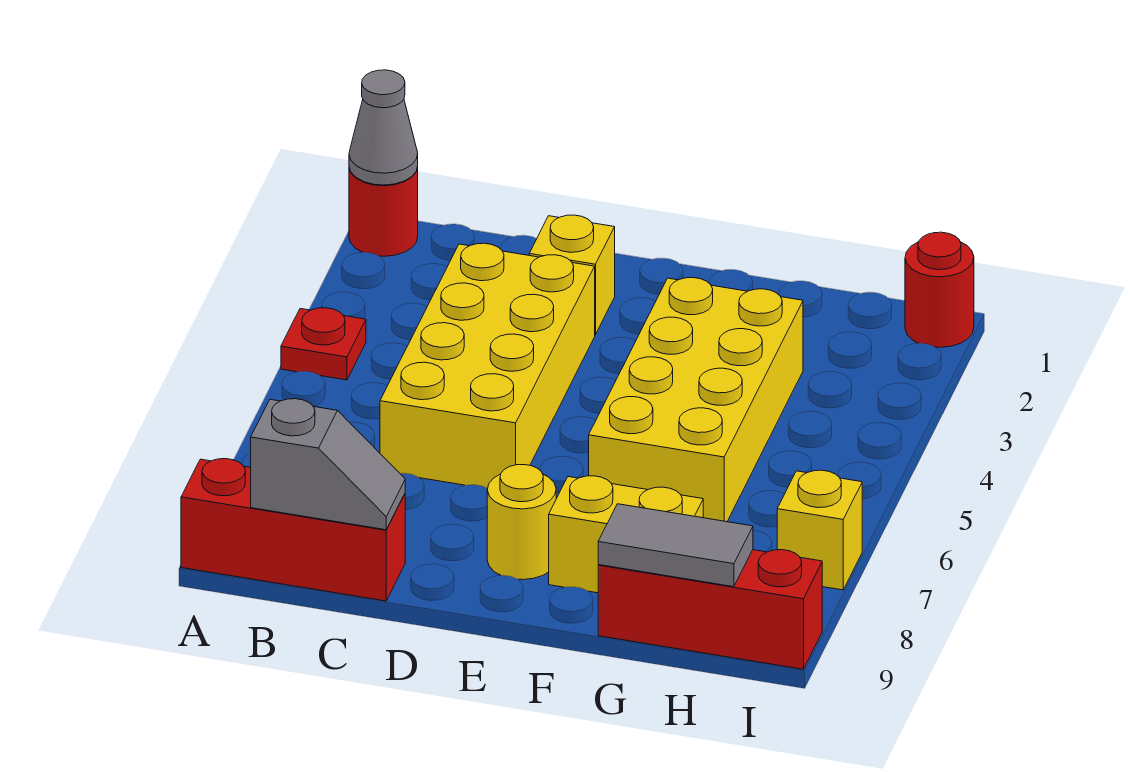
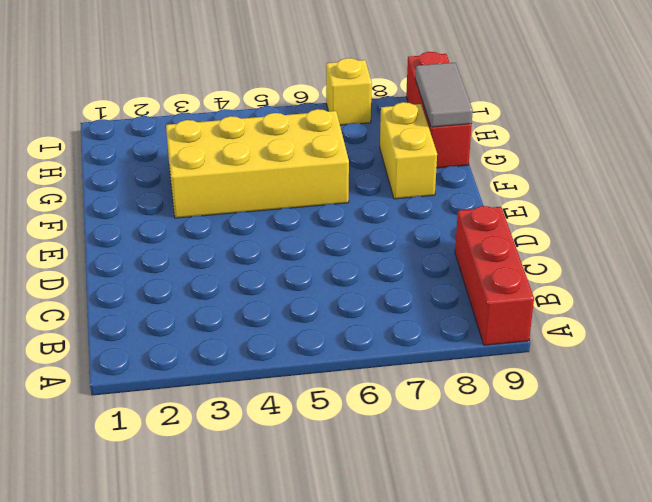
none -> red 1x1 round brick [349,167,418,256]
none -> red 1x1 plate [281,308,366,380]
none -> yellow 2x4 brick [380,243,595,488]

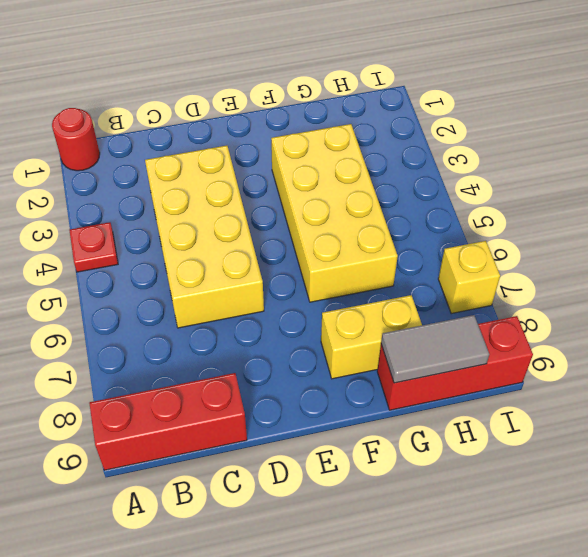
none -> yellow 1x1 brick [529,215,615,335]
none -> yellow 1x1 round brick [487,465,556,580]
none -> red 1x1 round brick [905,232,974,347]

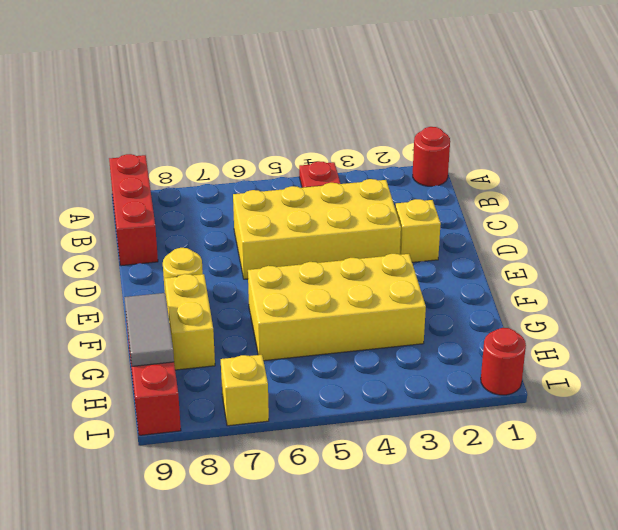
none -> grey 1x1 cone [349,70,418,185]
none -> grey 1x2 slope [251,399,405,530]

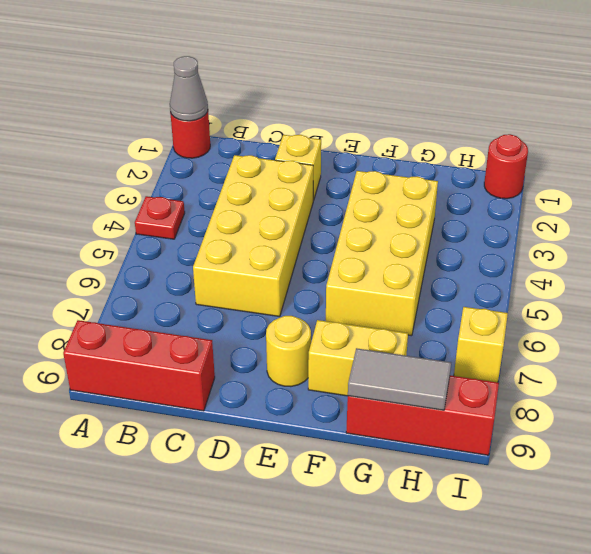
none -> grey 1x2 slope [251,399,405,530]

